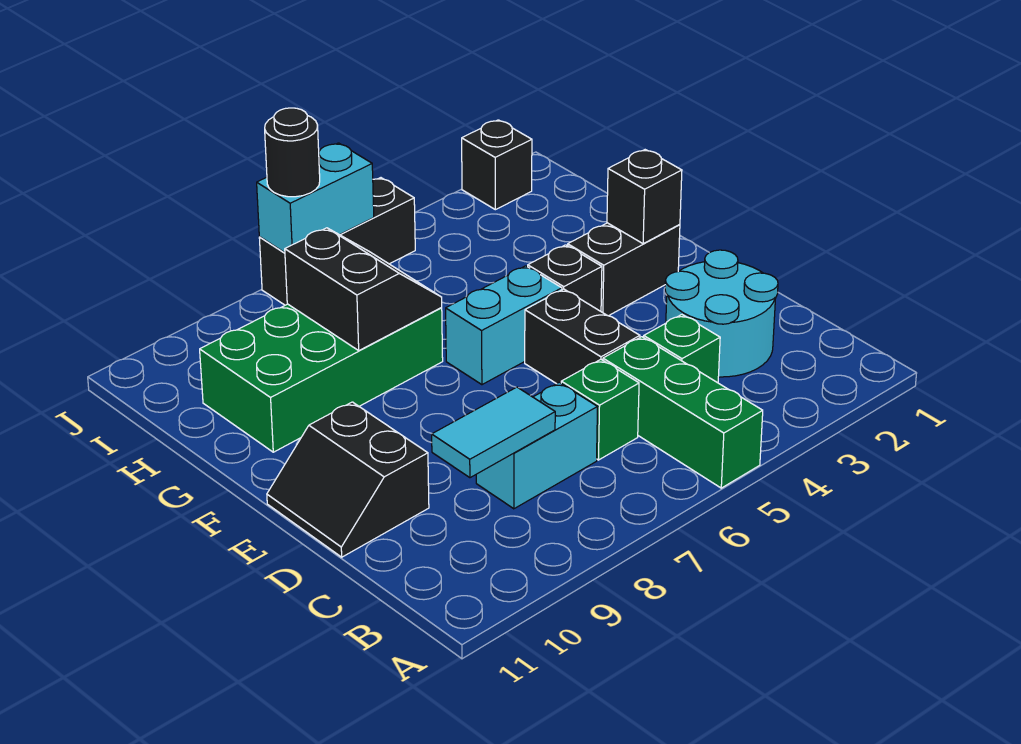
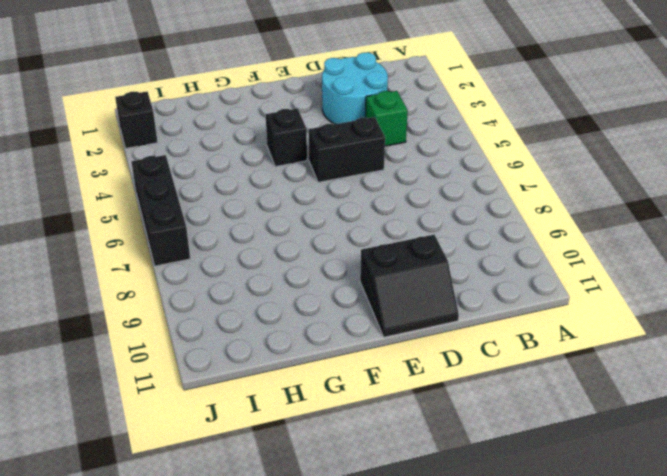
none -> green 1x3 brick [603,337,763,488]
none -> green 1x1 brick [561,359,639,460]
none -> cyan 1x2 brick [476,382,597,509]

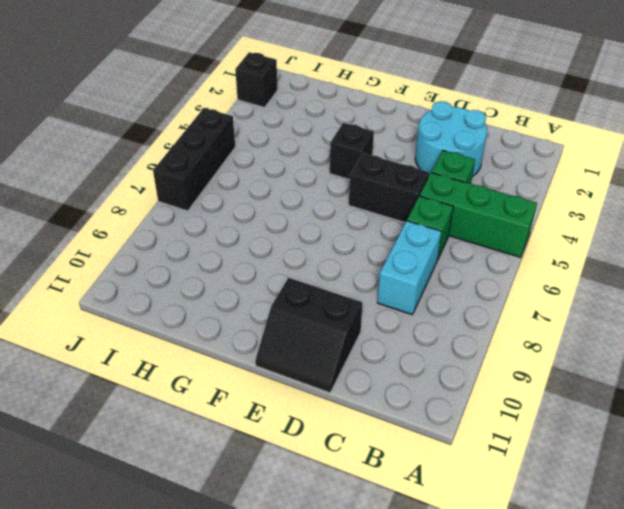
none -> black 1x2 brick [568,223,680,316]
none -> cyan 1x2 brick [446,266,562,385]
none -> green 2x4 brick [200,304,443,452]

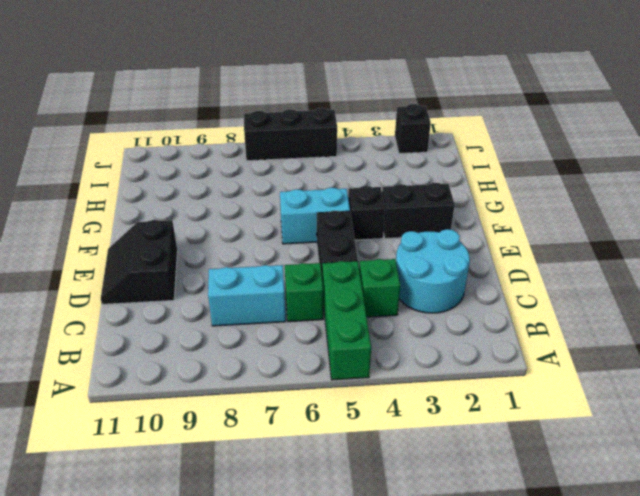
none -> green 2x4 brick [200,304,443,452]
none -> cyan 1x2 tile [432,387,555,478]
none -> black 1x1 brick [607,150,682,244]

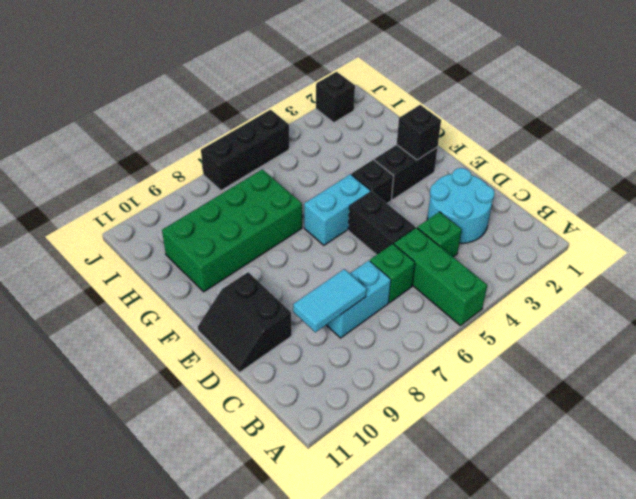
none -> black 2x2 slope [285,228,442,350]
none -> cyan 1x2 brick [257,143,374,253]
none -> black 1x1 round brick [265,108,320,197]

